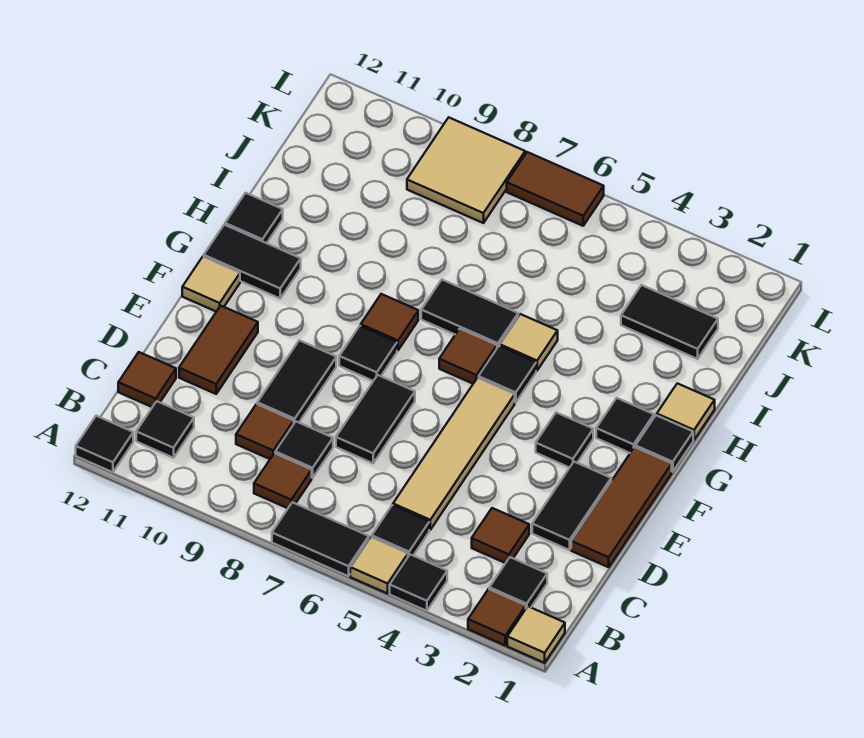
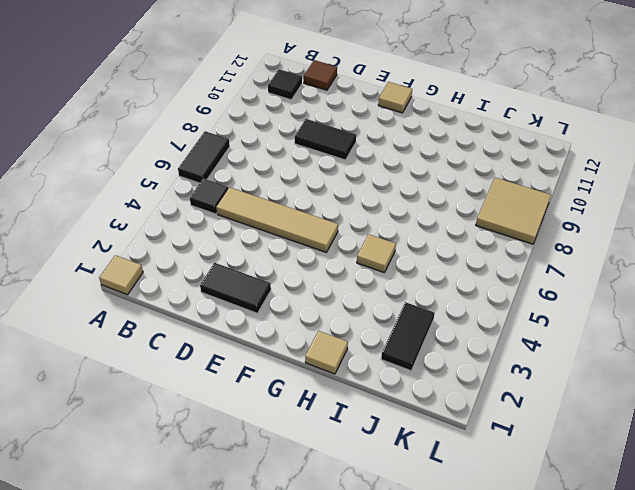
none -> brown 1x1 tile [468,589,526,645]
none -> black 1x1 tile [390,554,447,611]
none -> tan 1x1 tile [350,537,408,594]
none -> black 1x1 tile [76,416,133,472]

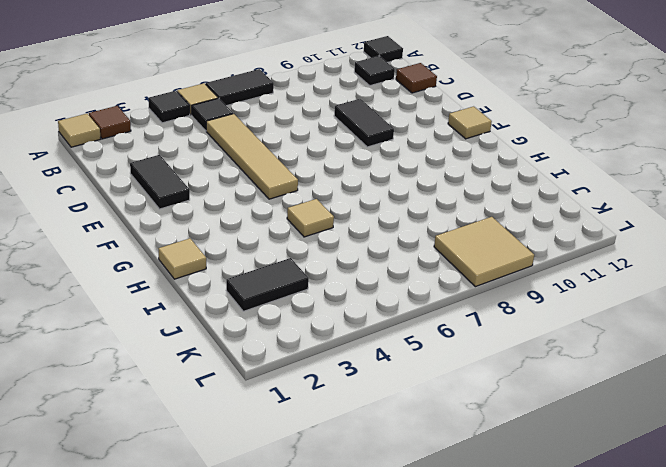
none -> black 1x1 tile [489,557,547,608]
none -> brown 1x1 tile [254,453,312,508]
none -> brown 1x1 tile [472,508,529,563]
none -> black 1x1 tile [275,422,333,478]

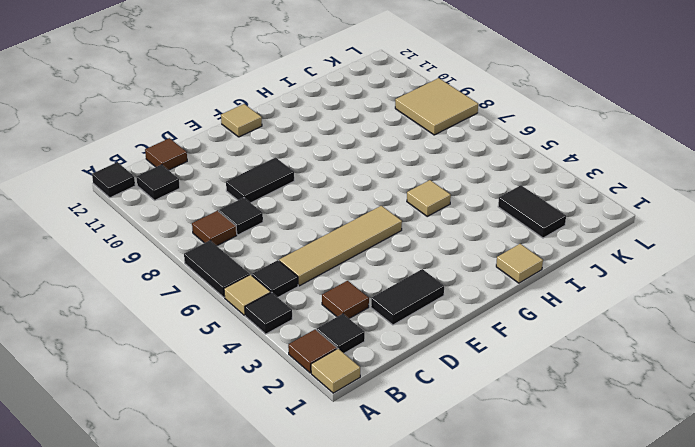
none -> brown 1x1 tile [236,404,294,459]
none -> brown 1x3 tile [571,447,672,567]
none -> black 1x2 tile [336,375,415,463]
none -> brown 1x2 tile [179,306,258,394]

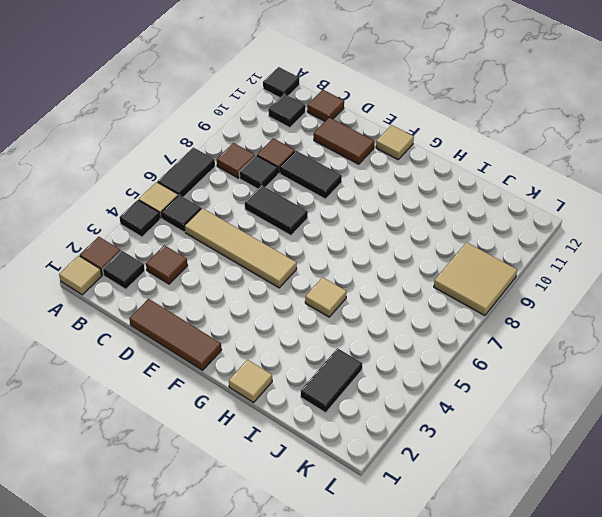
none -> black 1x2 tile [532,462,611,550]
none -> black 1x1 tile [536,412,593,468]
none -> black 1x1 tile [339,326,397,381]
none -> black 1x1 tile [635,415,693,472]

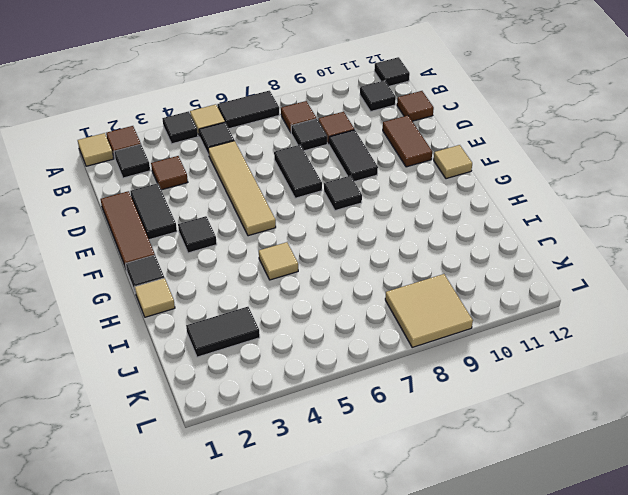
none -> black 1x1 tile [596,398,654,453]
none -> black 1x1 tile [478,346,536,403]
none -> brown 1x1 tile [439,329,497,384]
none -> brown 1x1 tile [361,294,418,350]

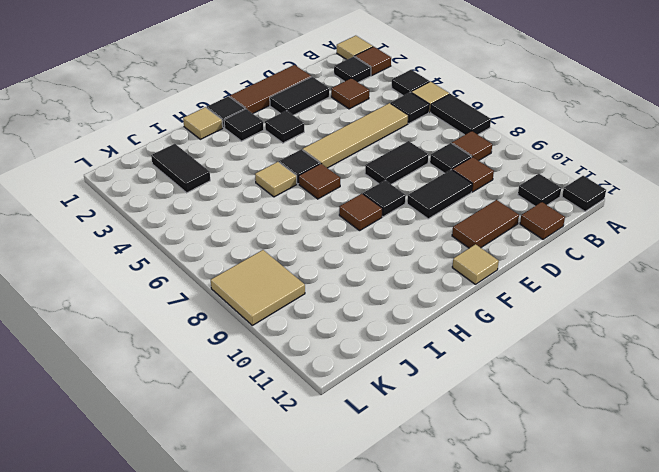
none -> black 1x2 tile [204,225,301,298]
none -> black 1x2 tile [421,280,518,348]
none -> black 1x1 tile [225,193,283,243]
none -> brown 1x2 tile [507,152,604,226]

